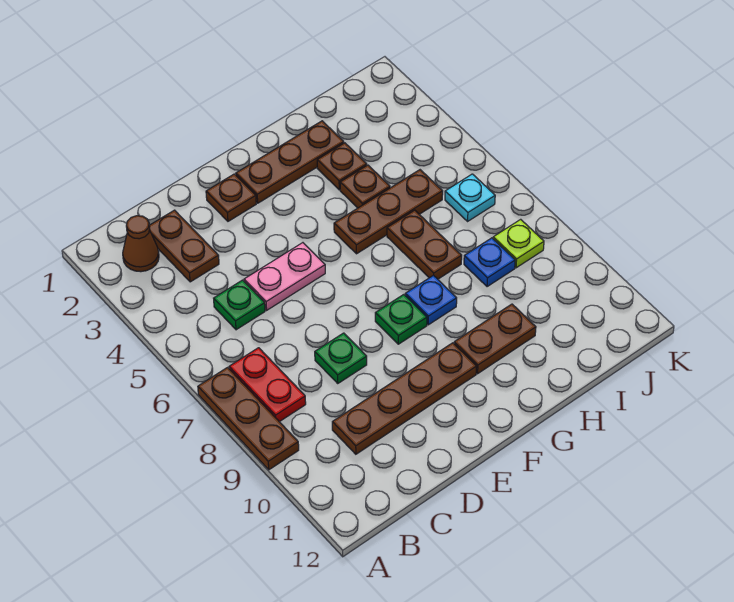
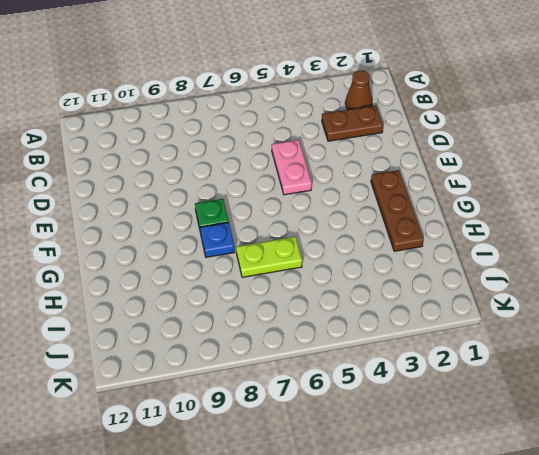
lime 1x2 plate [236,237,302,277] -> brown 1x2 plate [387,210,462,279]
none -> brown 1x3 plate [198,367,299,470]
none -> red 1x2 plate [229,348,306,422]
none -> green 1x1 plate [214,280,265,330]

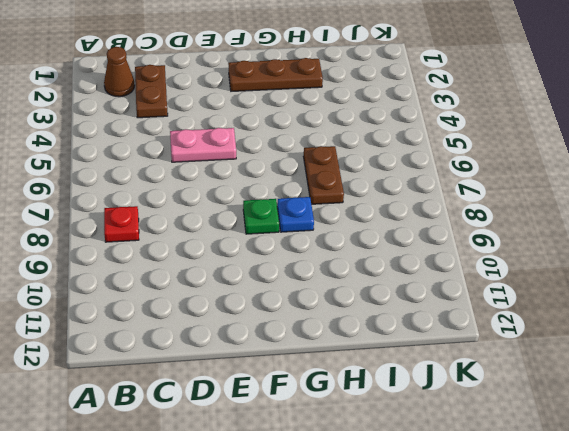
red 1x1 plate [104,206,139,242] -> red 1x2 plate [229,348,306,422]
none -> brown 1x3 plate [198,367,299,470]
none -> green 1x1 plate [214,280,265,330]
none -> brown 1x4 plate [332,343,477,454]

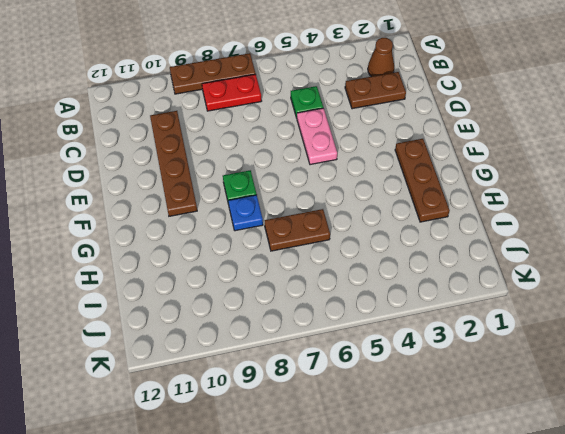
none -> green 1x1 plate [315,333,367,383]
none -> brown 1x1 plate [206,174,256,221]
none -> brown 1x3 plate [334,170,443,254]

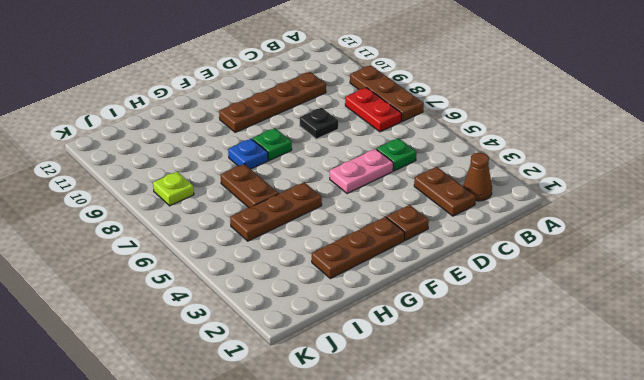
black 1x1 plate [300,108,338,139] -> green 1x1 plate [315,333,367,383]
none -> brown 1x2 plate [454,304,536,374]
none -> brown 1x1 plate [317,143,367,190]
none -> brown 1x1 plate [340,165,390,208]

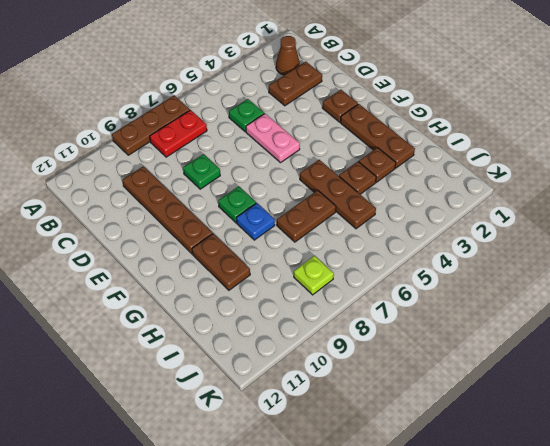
none -> blue 1x1 plate [464,238,515,287]
none -> cyan 1x1 plate [445,174,495,221]

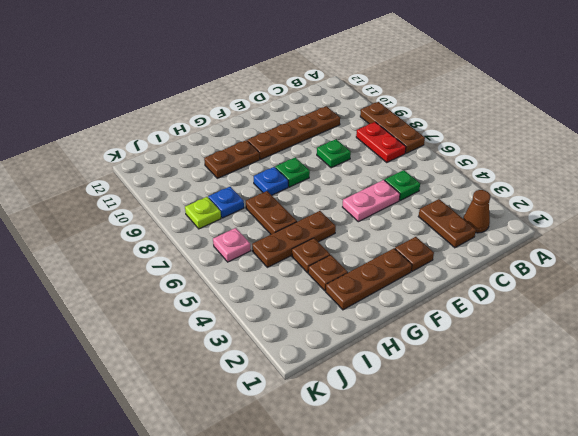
pink 1x1 plate [213,228,251,262] -> cyan 1x1 plate [445,174,495,221]

